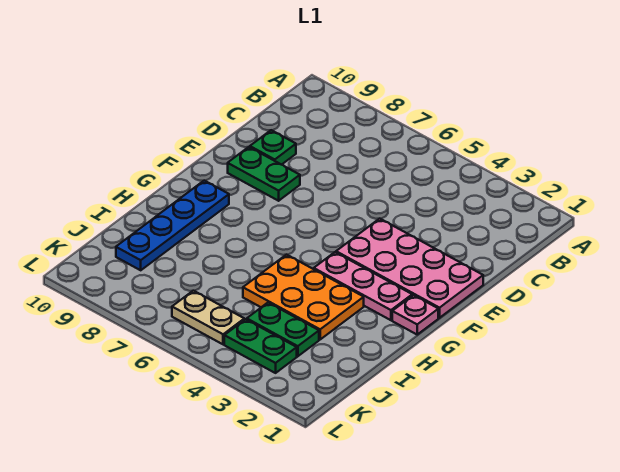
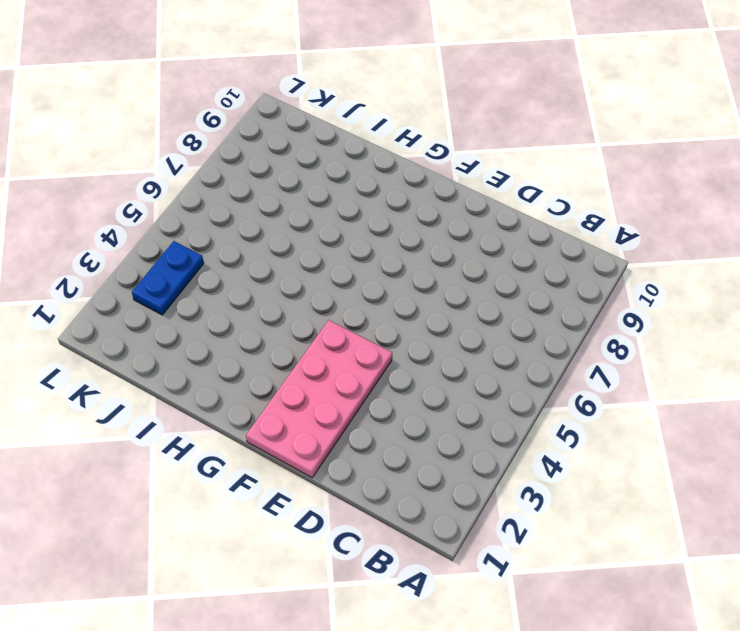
blue 1x2 plate [132,241,204,315] -> green 1x2 plate [224,319,297,373]
none -> green 1x1 plate [250,130,296,165]
none -> green 1x2 plate [228,147,300,201]

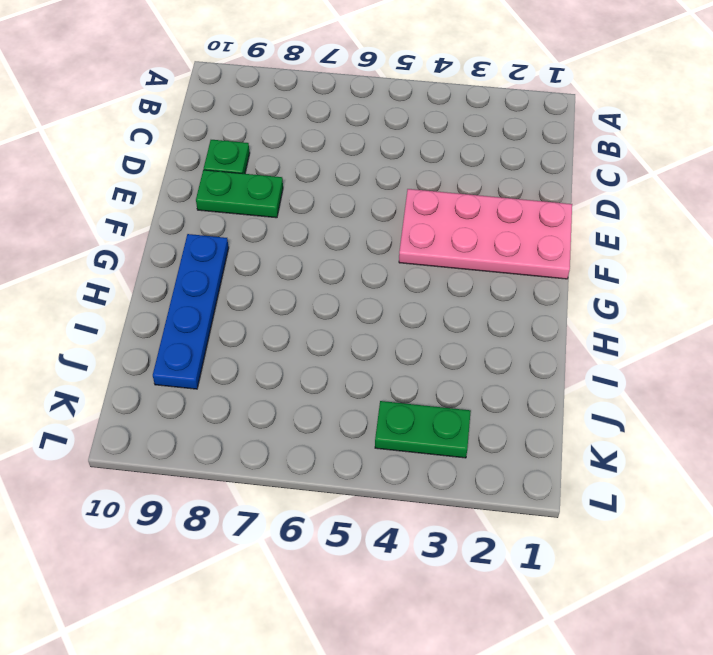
none -> pink 1x1 plate [392,295,438,334]
none -> pink 1x3 plate [314,252,412,320]

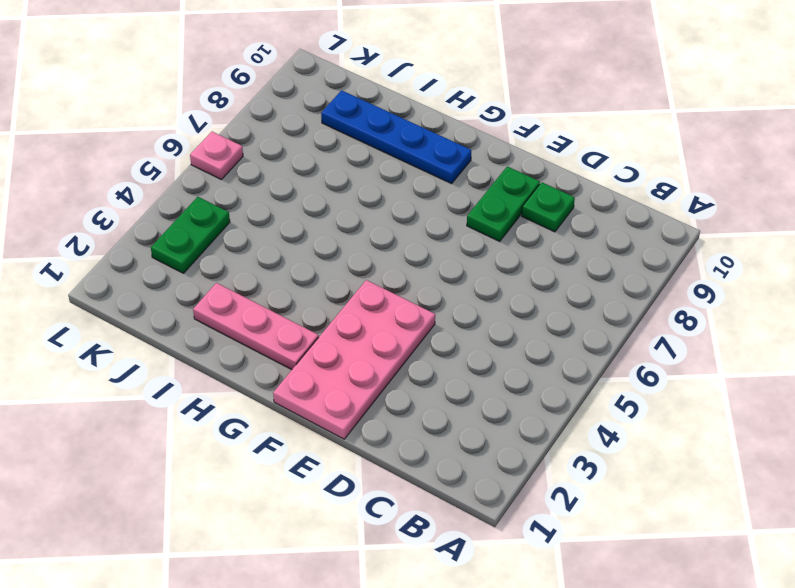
pink 1x3 plate [193,283,319,369] -> pink 1x3 plate turned to [314,252,412,320]
pink 1x1 plate [190,132,243,180] -> pink 1x1 plate moved to [392,295,438,334]
none -> orange 2x3 plate [243,255,364,339]
none -> green 1x2 plate [247,303,319,356]

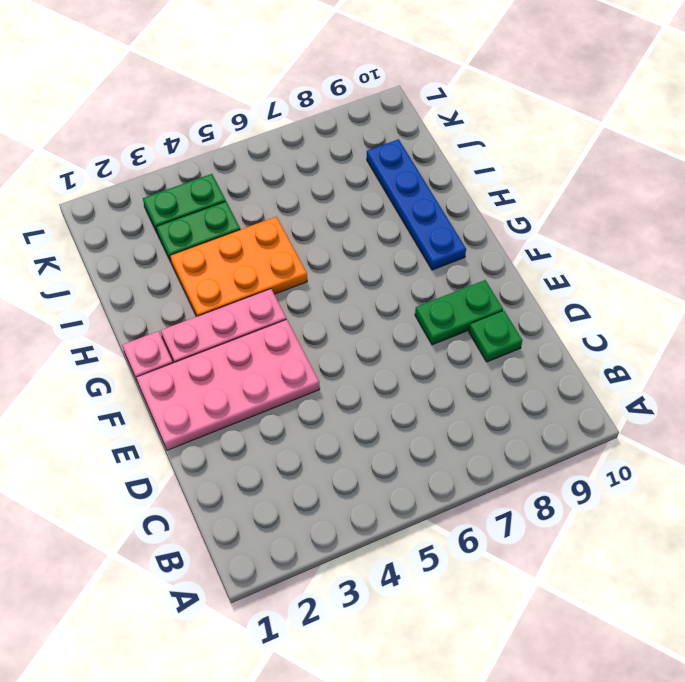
none -> tan 1x2 plate [172,291,244,344]

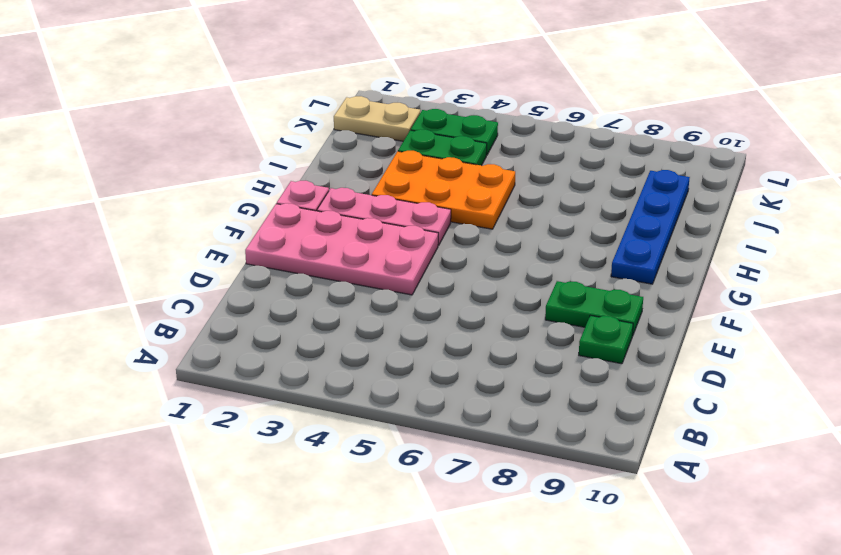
tan 1x2 plate [334,96,420,141] -> tan 1x2 plate moved to [172,291,244,344]

